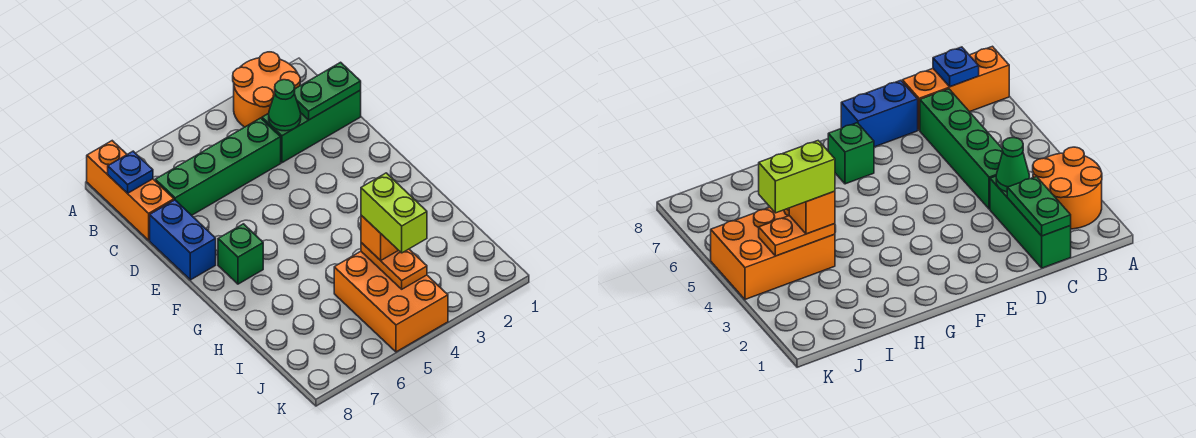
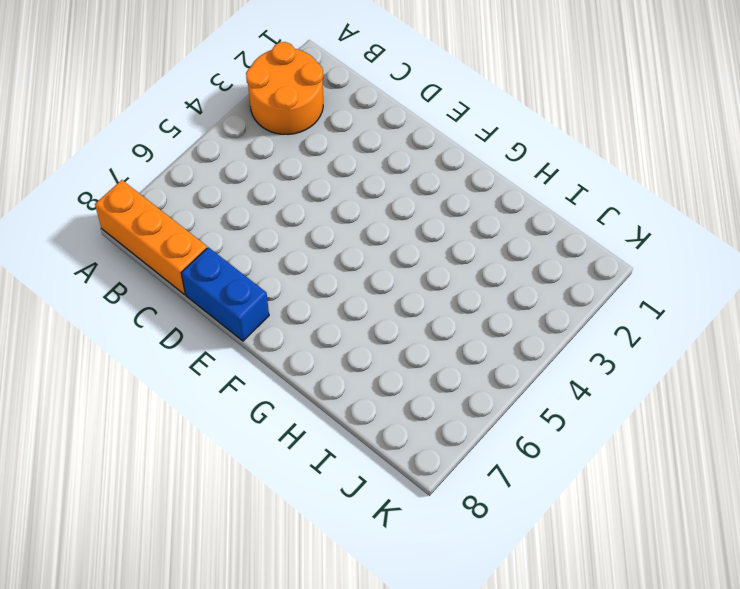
none -> green 1x3 brick [262,90,361,163]
none -> green 1x4 brick [155,118,281,215]
none -> green 1x1 brick [218,224,263,284]

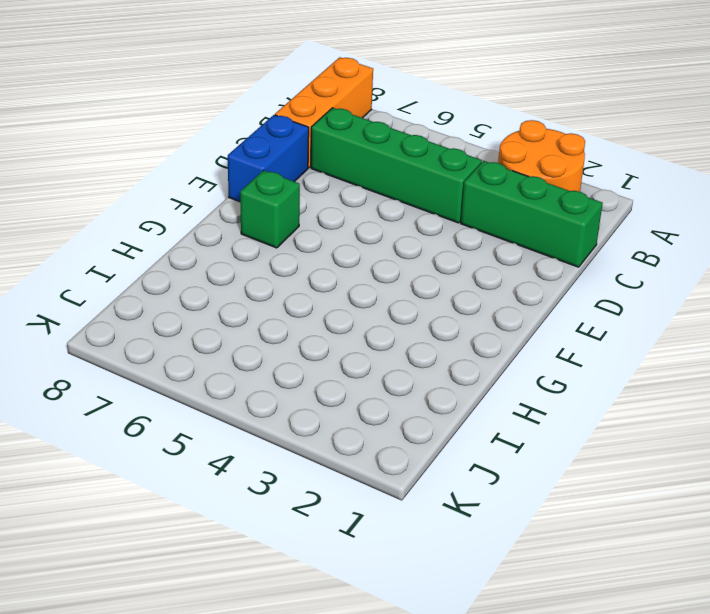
none -> orange 2x3 brick [334,252,448,352]
none -> blue 1x1 plate [108,151,153,193]
none -> green 1x2 plate [294,62,361,120]

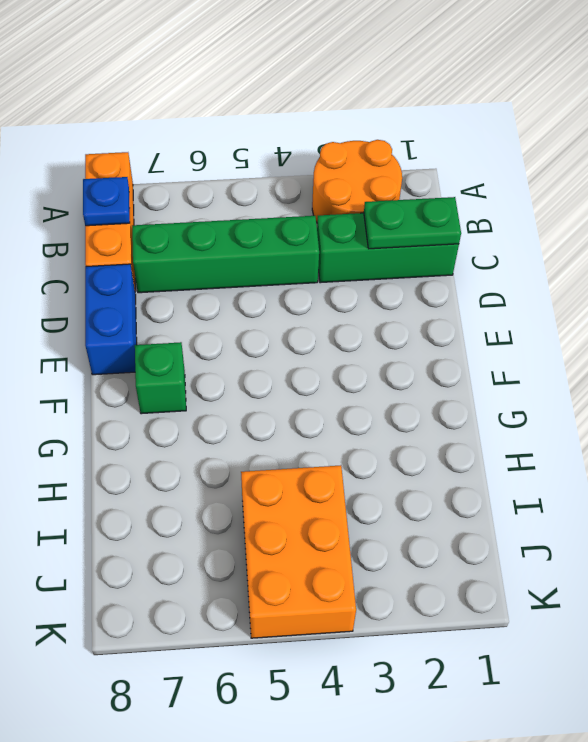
none -> green 1x1 cone [269,80,301,131]
none -> orange 1x2 plate [361,243,427,289]
none -> orange 1x1 brick [361,215,398,260]

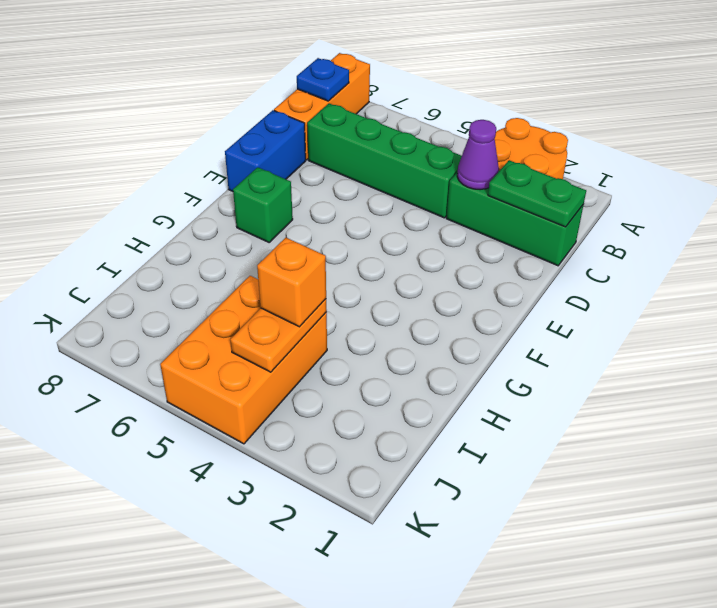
purple 1x1 cone [457,120,499,190] -> green 1x1 cone [269,80,301,131]
none -> lime 1x2 brick [361,173,427,253]

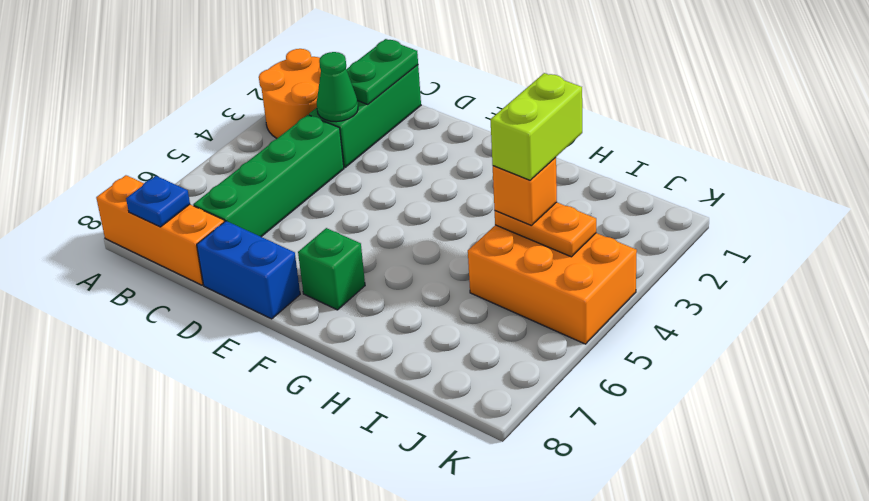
lime 1x2 brick [490,73,582,180] -> lime 1x2 brick turned to [361,173,427,253]

